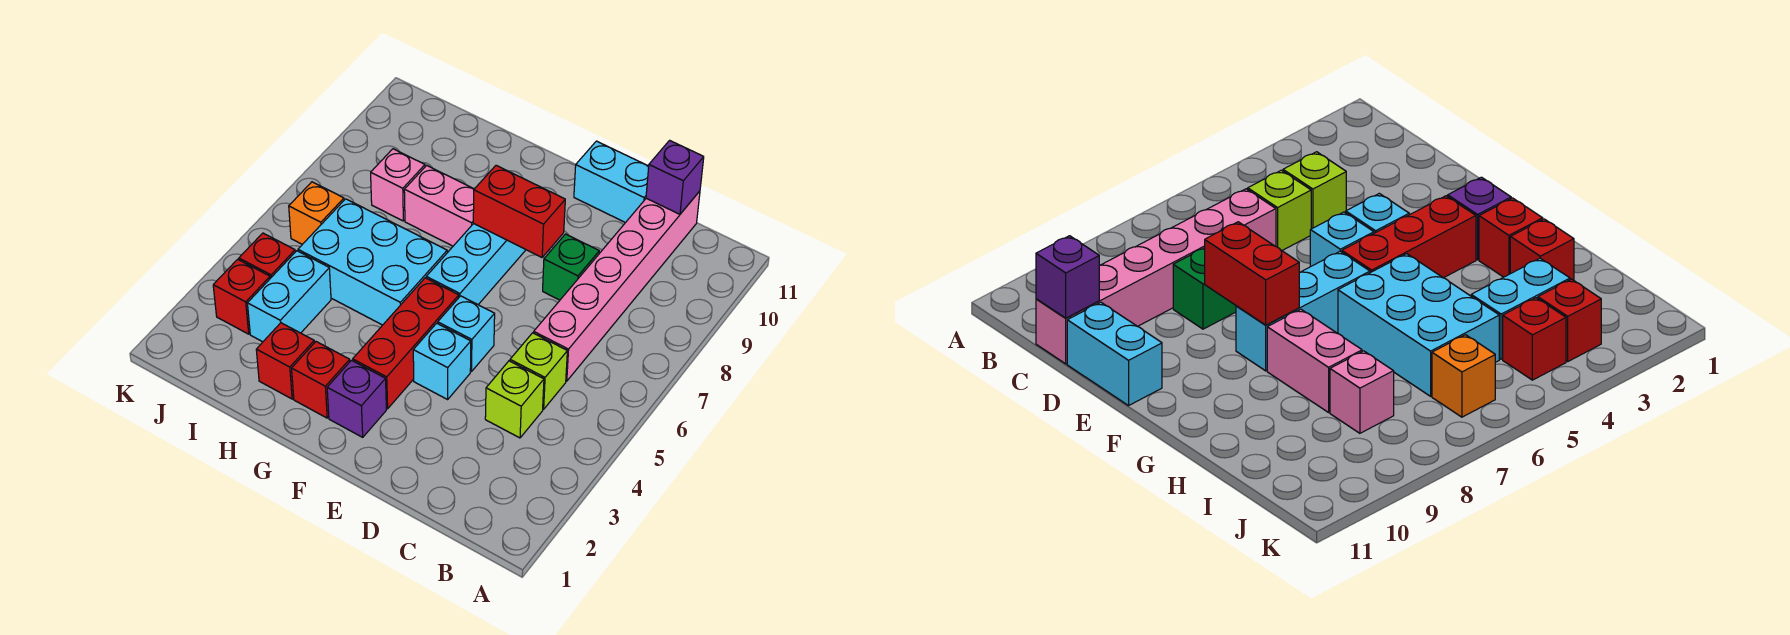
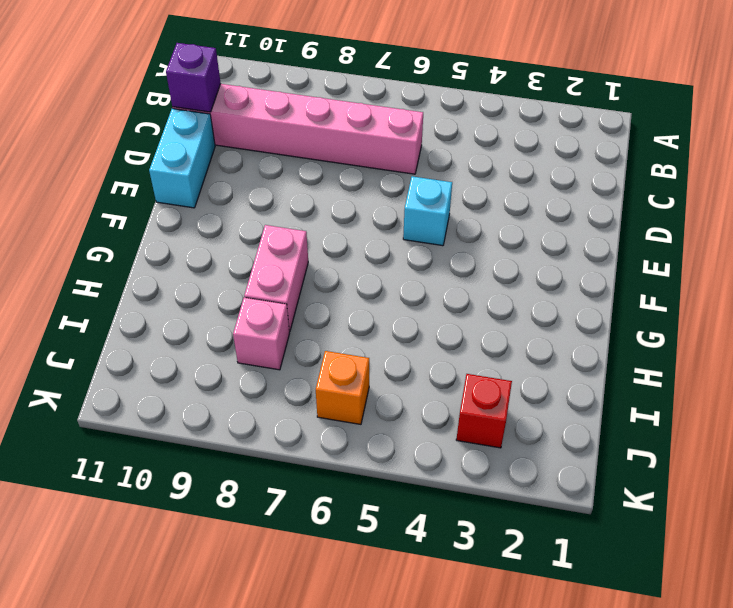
none -> lime 1x1 brick [485,361,544,438]
none -> lime 1x1 brick [510,333,567,409]
none -> green 1x1 brick [543,234,599,300]

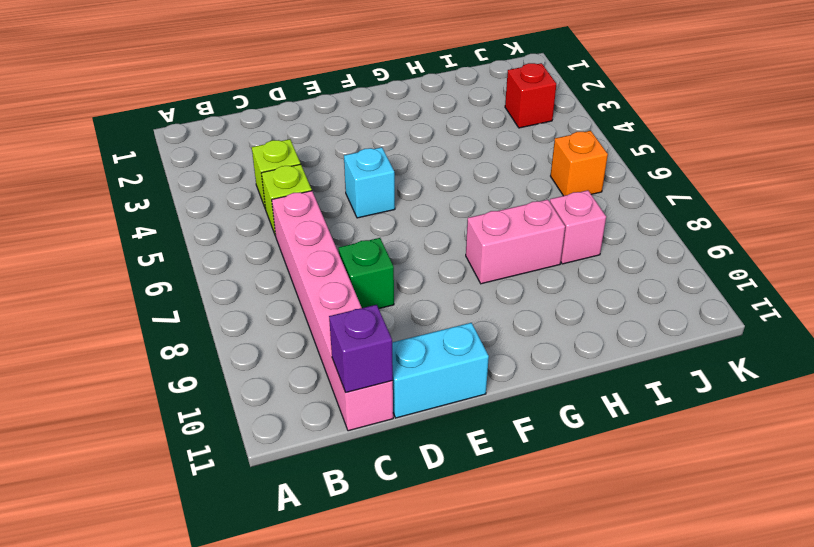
none -> cyan 1x1 brick [413,323,471,399]
none -> purple 1x1 brick [327,360,386,437]
none -> red 1x3 brick [353,278,459,409]

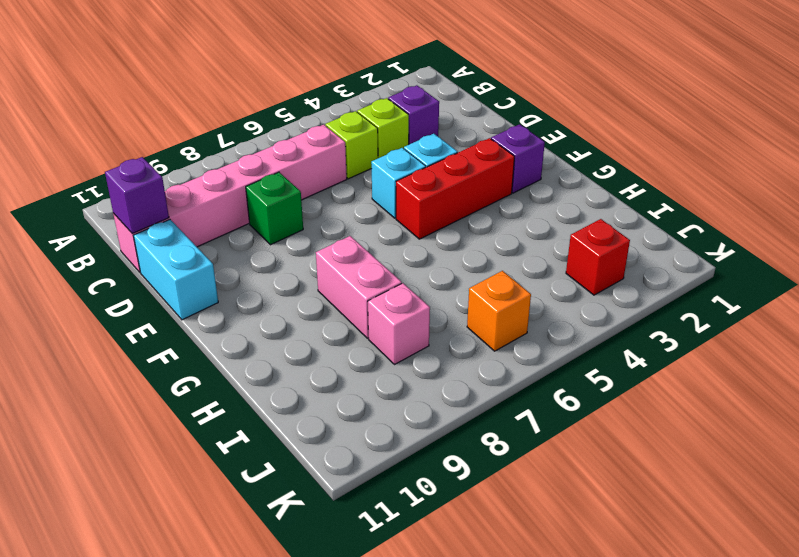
purple 1x1 brick [388,85,439,144] -> none
none -> cyan 1x3 brick [426,224,526,304]
none -> red 1x1 brick [292,342,350,418]
none -> cyan 2x3 brick [298,199,447,325]

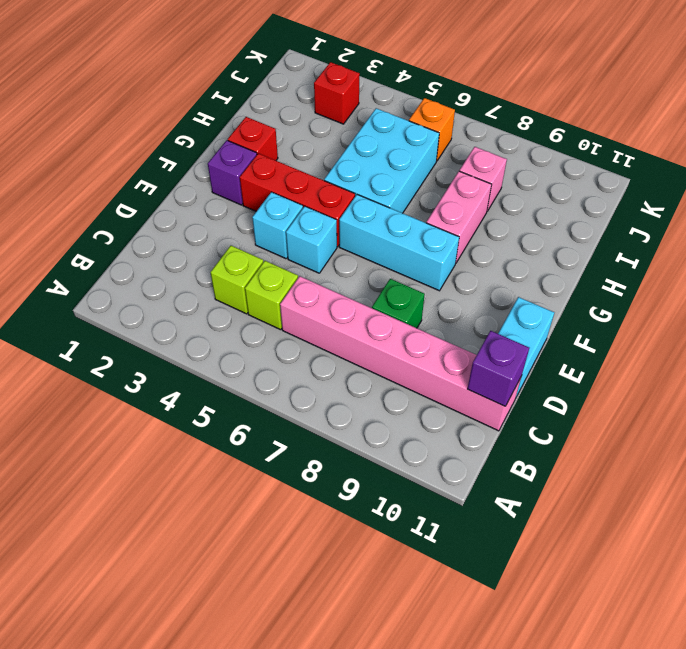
none -> red 1x1 brick [256,323,314,399]
none -> cyan 1x2 brick [247,251,331,342]
none -> red 1x1 brick [239,233,295,278]

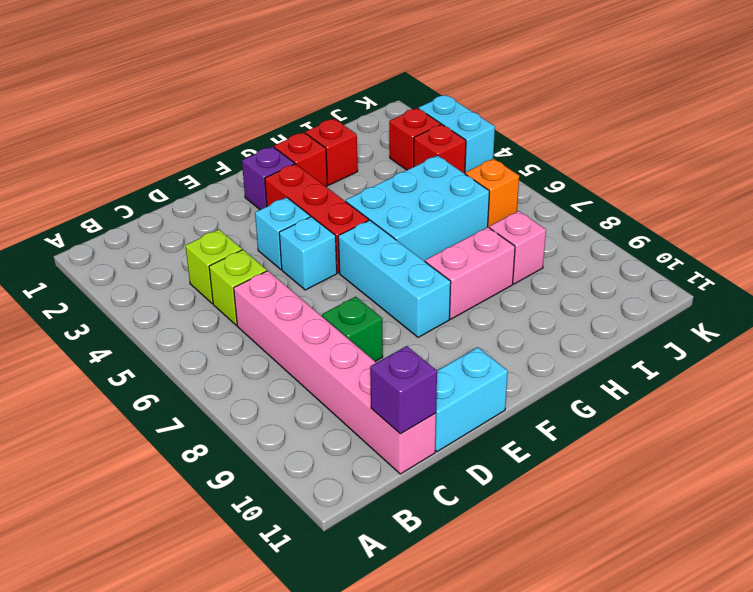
cyan 1x2 brick [419,95,495,173] -> cyan 1x2 brick moved to [247,251,331,342]
none -> red 1x2 brick [473,165,565,257]

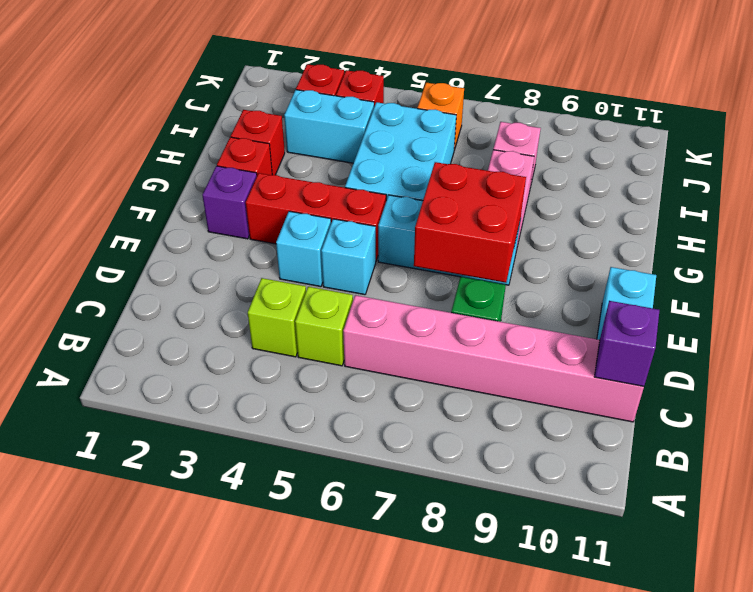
red 2x2 brick [414,162,526,283] -> red 1x2 brick [473,165,565,257]

